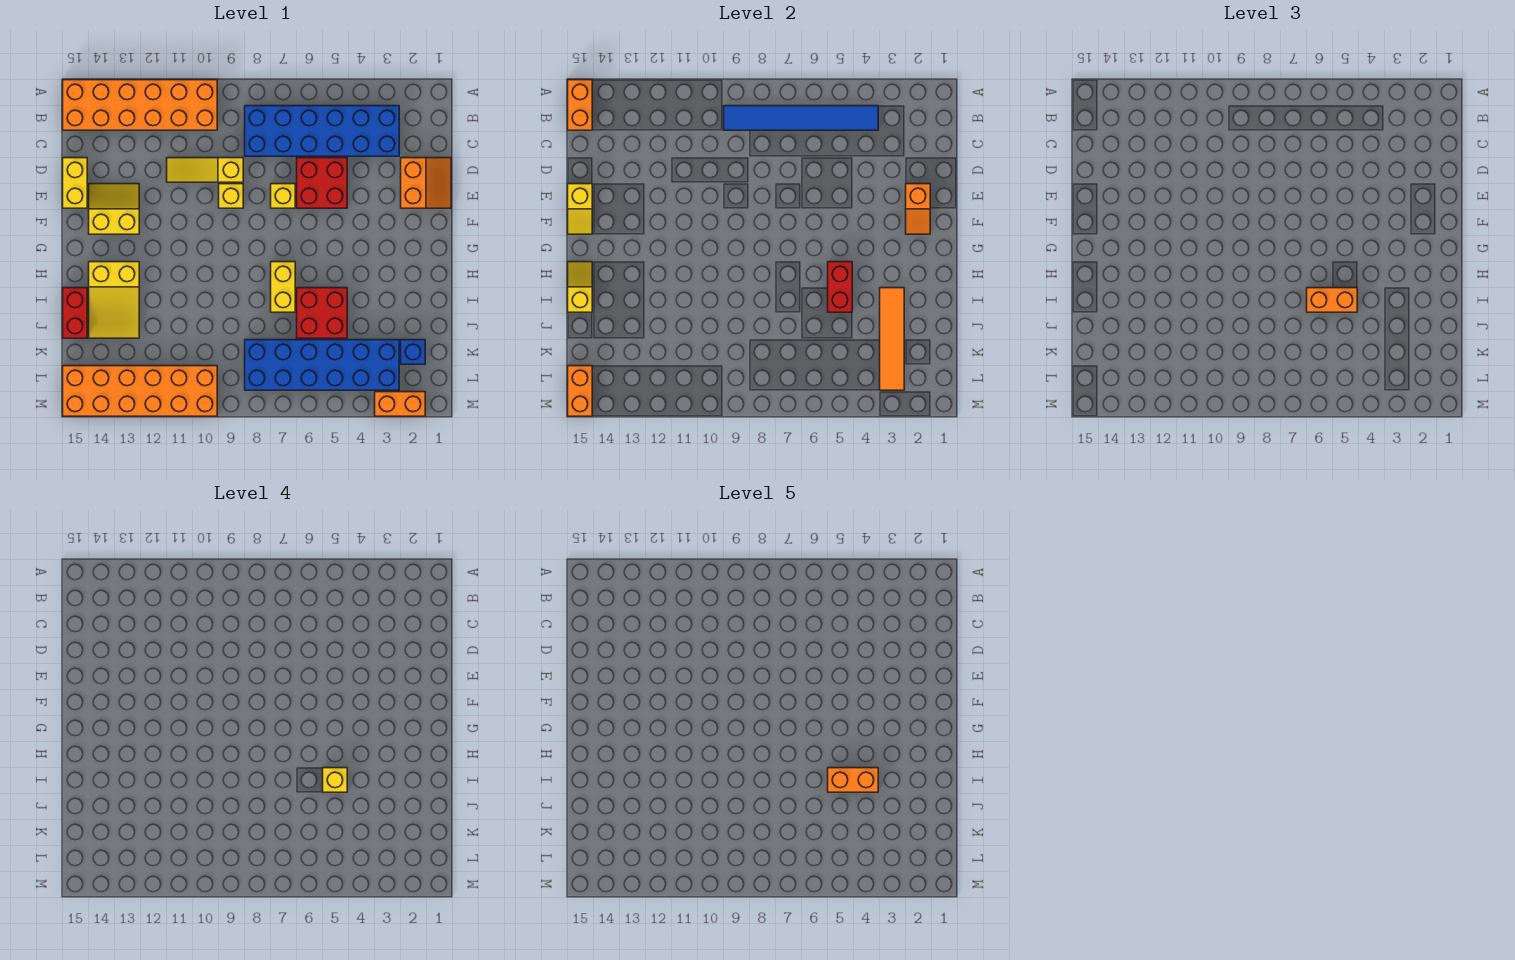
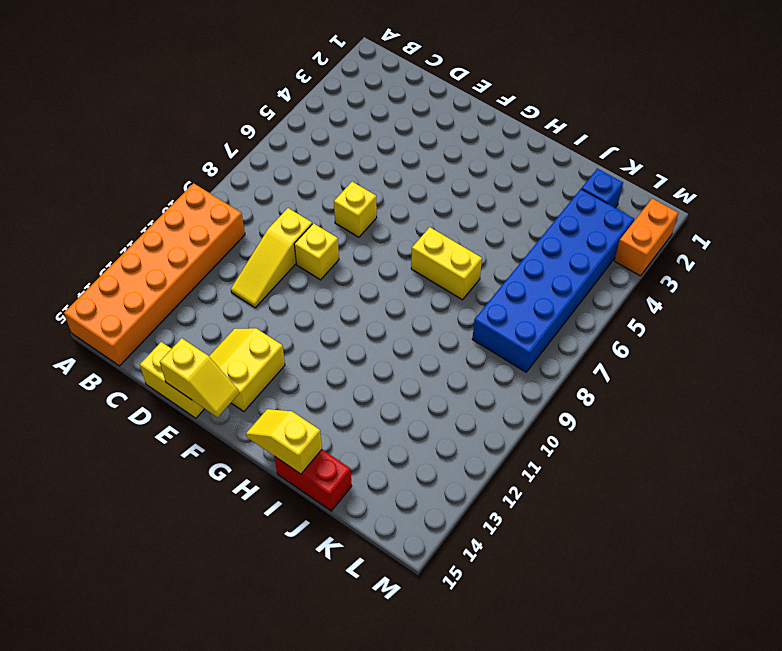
none -> blue 2x6 brick [245,106,399,156]
none -> orange 2x2 slope [401,158,451,208]
none -> red 2x2 brick [297,158,347,208]

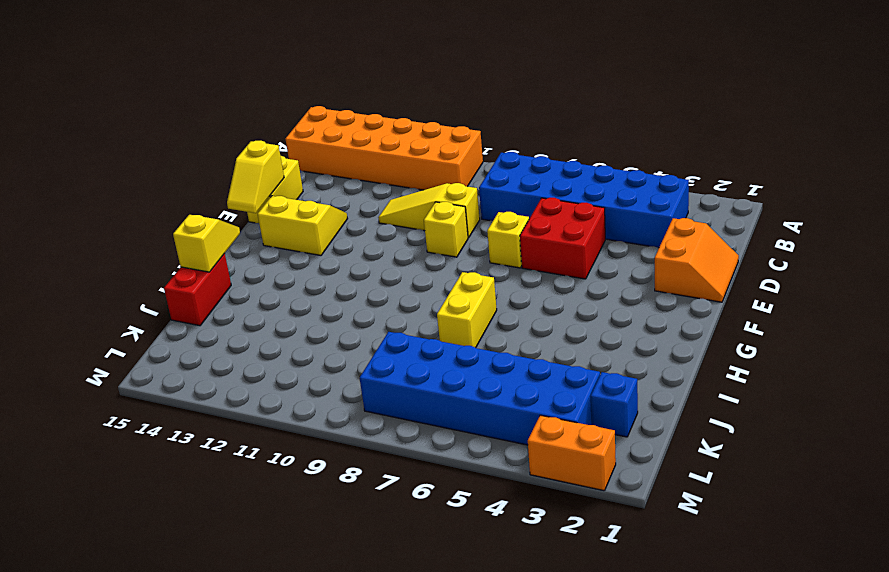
none -> yellow 2x3 slope [89,262,139,338]
none -> red 2x2 brick [297,288,347,338]
none -> orange 2x6 brick [63,366,217,416]

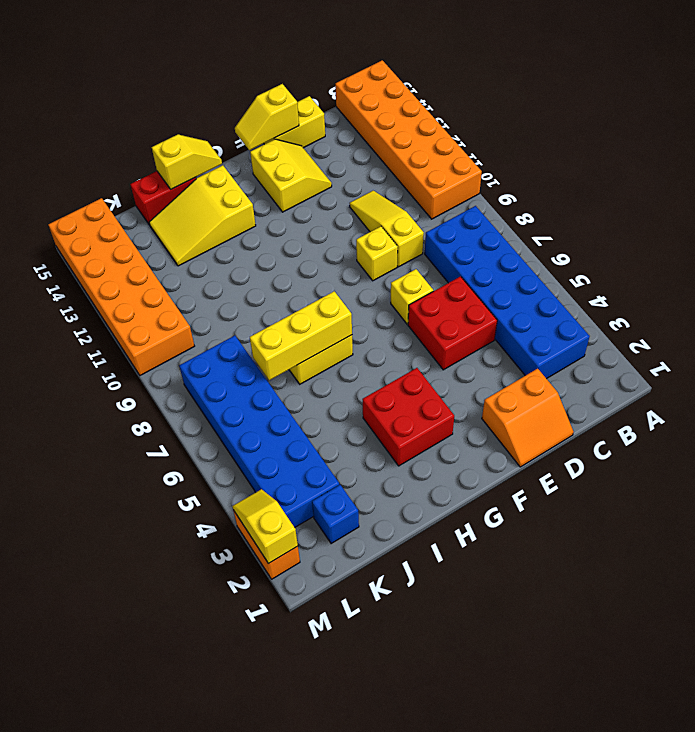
red 2x2 brick [362,368,454,466] -> red 2x2 brick moved to [297,288,347,338]
yellow 1x3 brick [250,291,352,380] -> none
yellow 1x2 slope [232,489,298,564] -> none
none -> orange 1x2 brick [568,80,592,130]
none -> blue 1x6 tile [724,106,878,130]
none -> orange 1x2 slope [906,184,930,234]

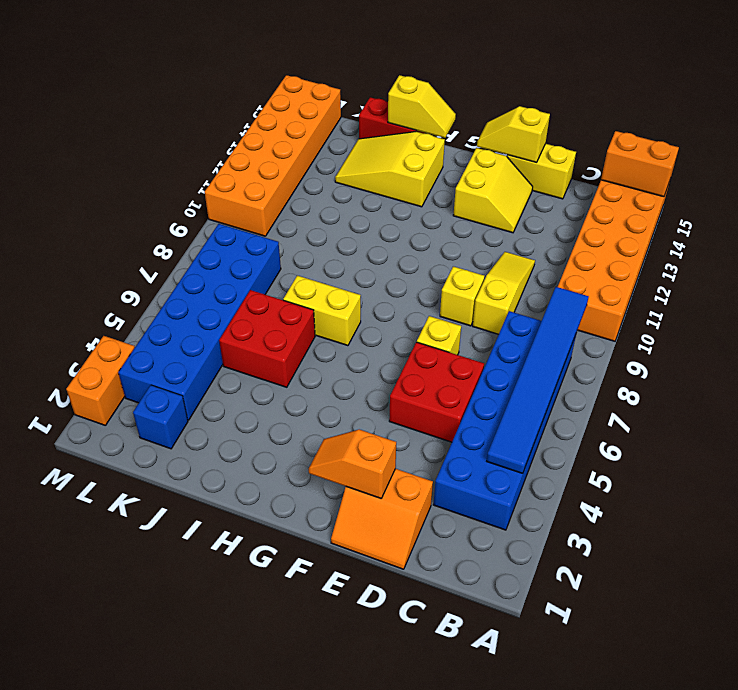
none -> red 1x2 brick [828,262,852,312]
none -> orange 1x4 tile [880,288,904,390]
none -> orange 1x2 brick [568,366,592,416]

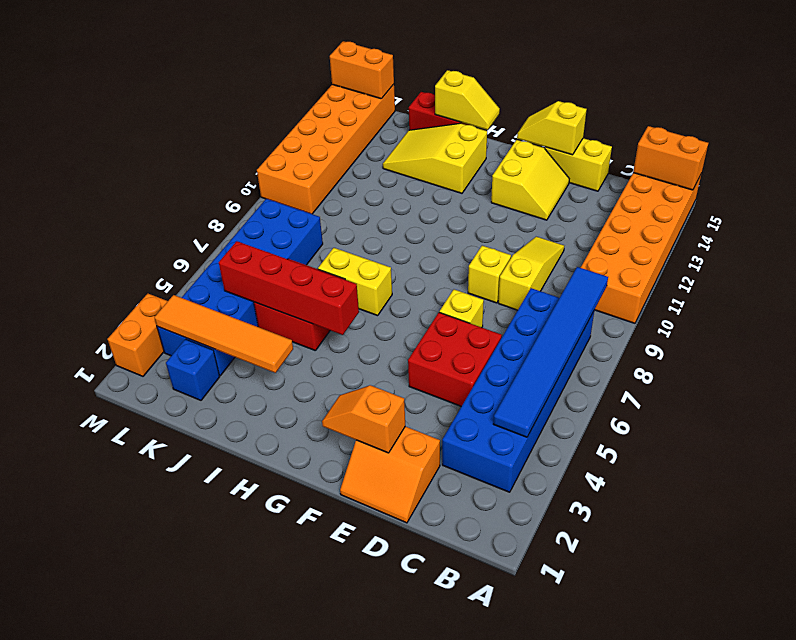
red 1x4 brick [219,241,359,335] -> red 1x2 brick [828,262,852,312]
none -> orange 1x2 brick [1307,288,1357,312]
none -> yellow 1x1 brick [323,768,347,792]
none -> orange 1x2 brick [828,768,878,792]

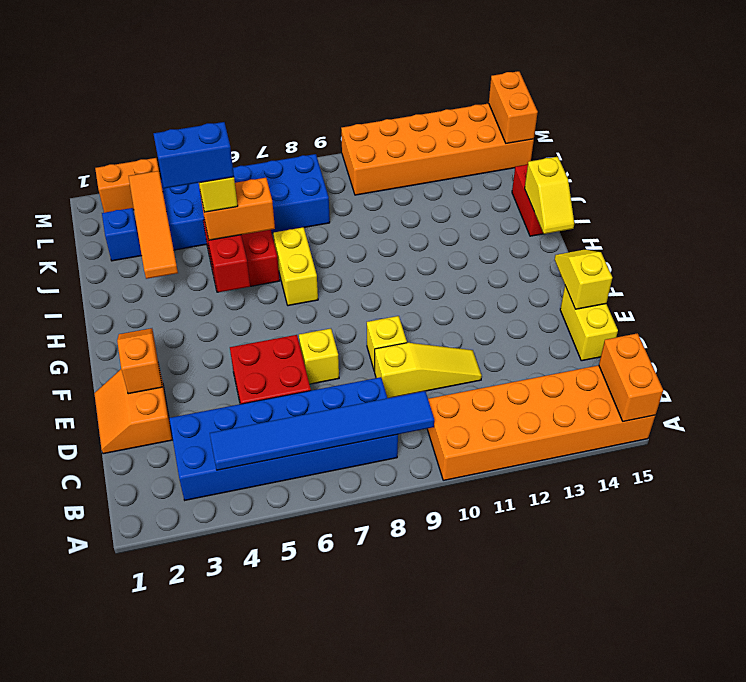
blue 1x2 brick [154,122,234,188] -> orange 1x2 brick [828,768,878,792]
none -> yellow 2x2 slope [89,184,139,234]
none -> yellow 2x3 slope [89,262,139,338]

